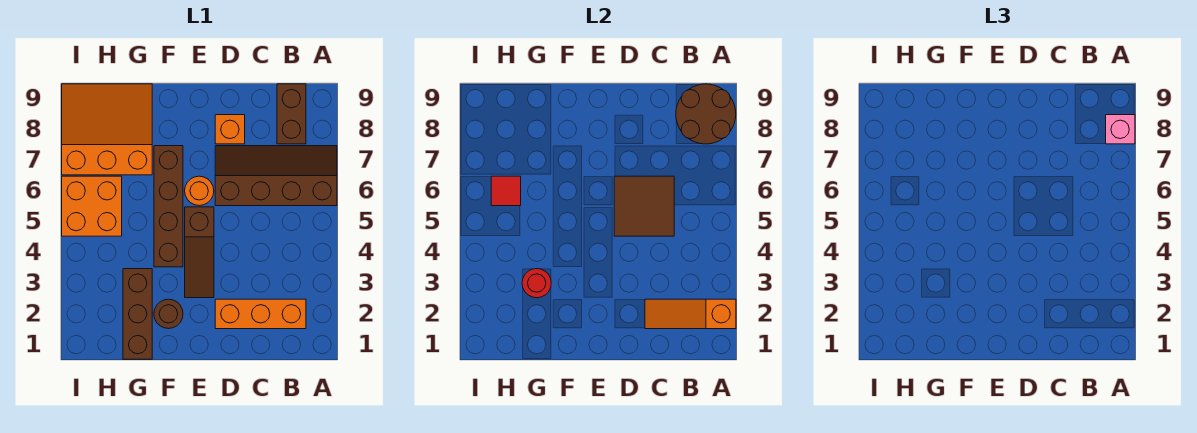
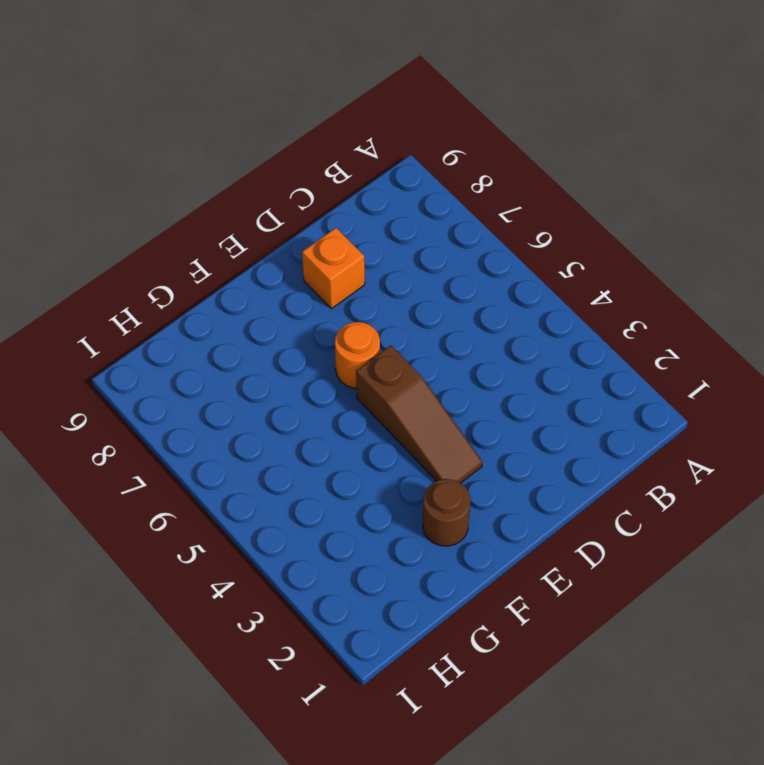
none -> brown 2x4 slope [215,146,337,206]
none -> orange 1x3 brick [215,299,306,329]
none -> brown 1x2 brick [277,84,306,144]

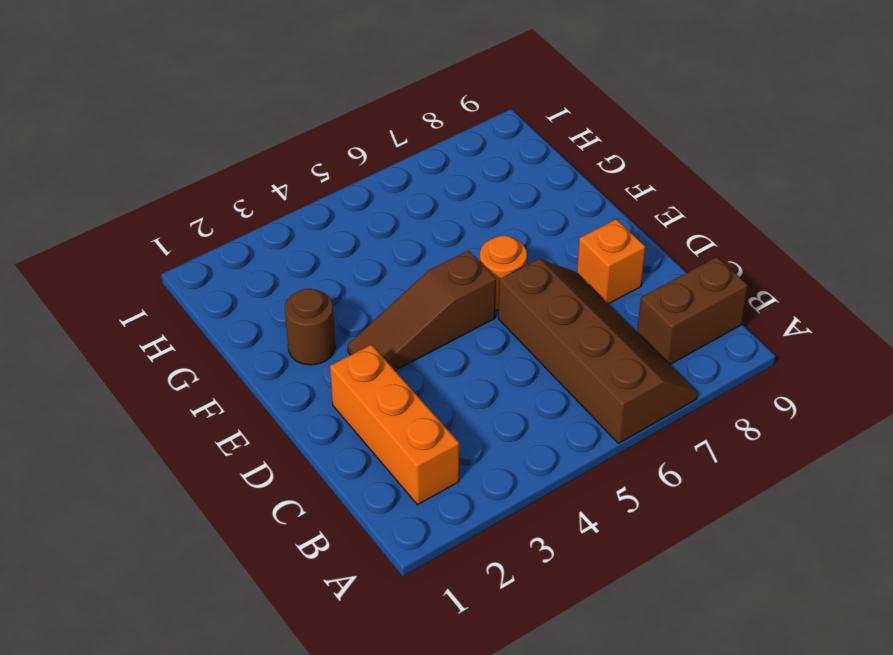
none -> brown 1x4 brick [154,146,183,267]
none -> brown 1x3 brick [123,269,152,359]
none -> orange 3x3 slope [62,84,152,175]

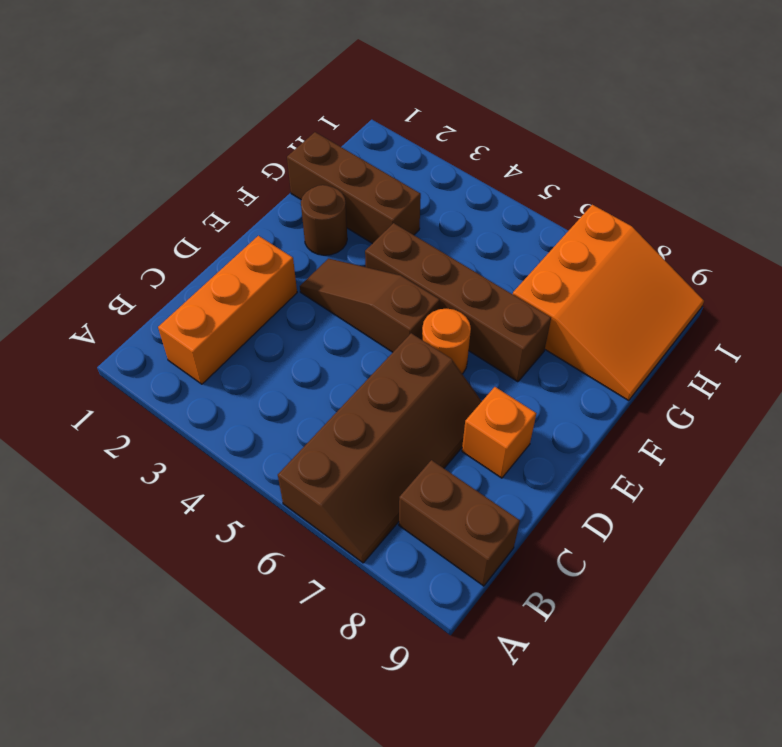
none -> orange 2x2 brick [62,176,122,236]
none -> orange 1x3 slope [645,299,736,329]
none -> brown 2x2 round brick [676,84,736,144]

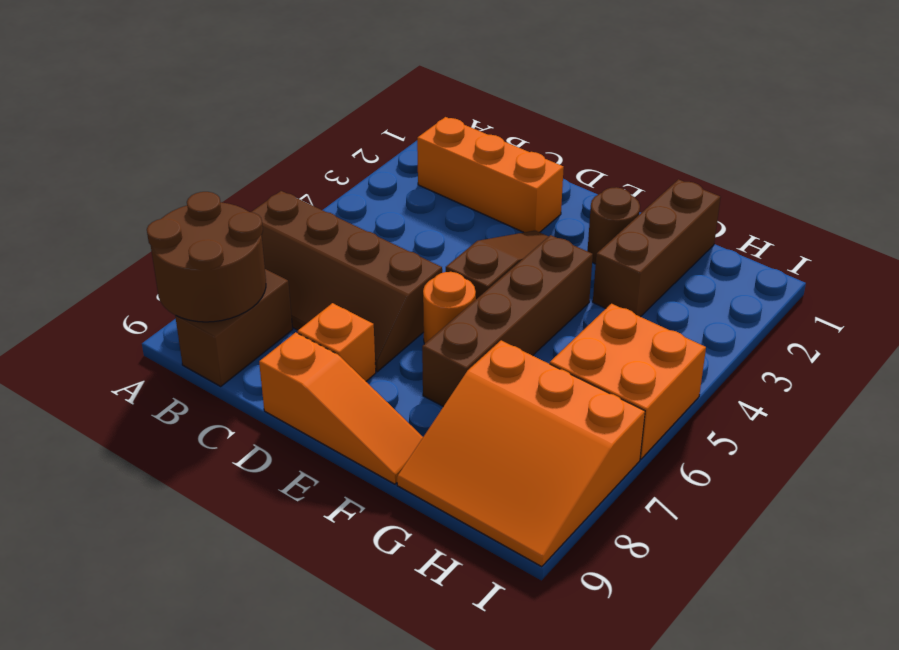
orange 1x3 slope [259,332,423,484] -> orange 1x3 slope moved to [645,299,736,329]
none -> brown 2x2 tile [614,176,674,236]
none -> red 1x1 round brick [522,269,551,298]
none -> red 1x1 tile [491,176,521,206]

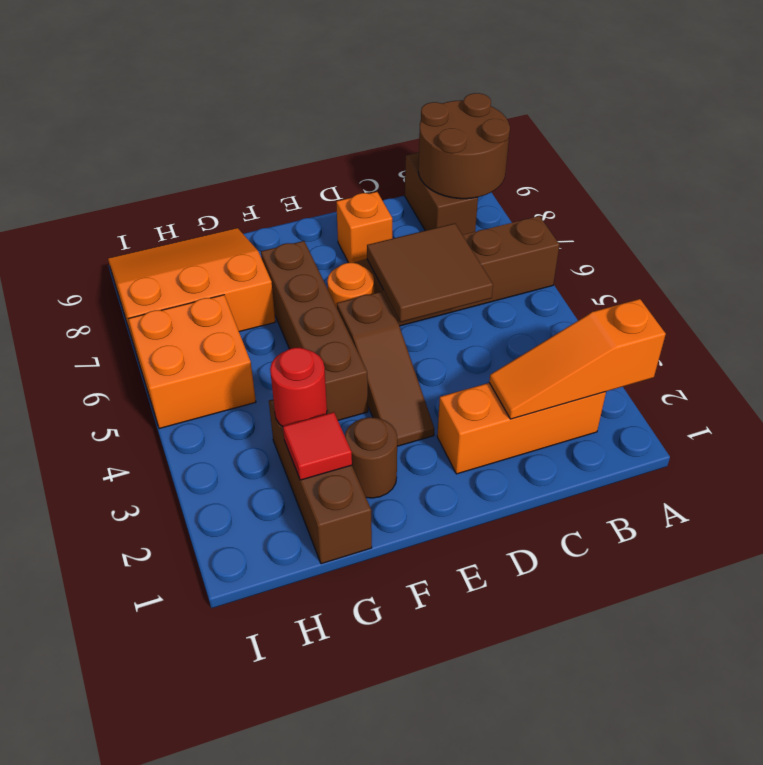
red 1x1 tile [283,412,352,480] -> red 1x1 tile moved to [491,176,521,206]
none -> pink 1x1 brick [1106,115,1135,144]

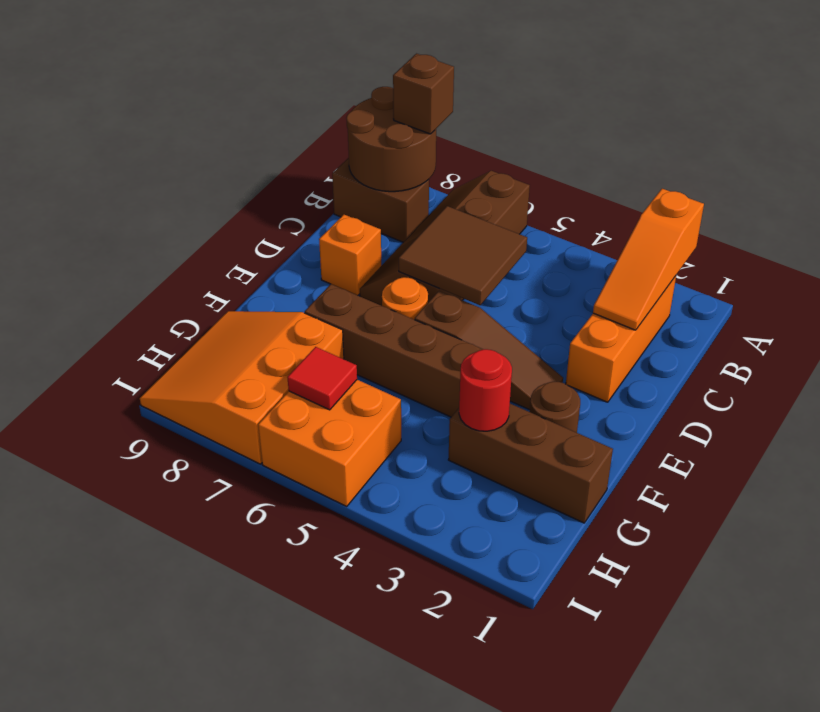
brown 1x1 brick [393,54,454,134] -> pink 1x1 brick [1106,115,1135,144]

